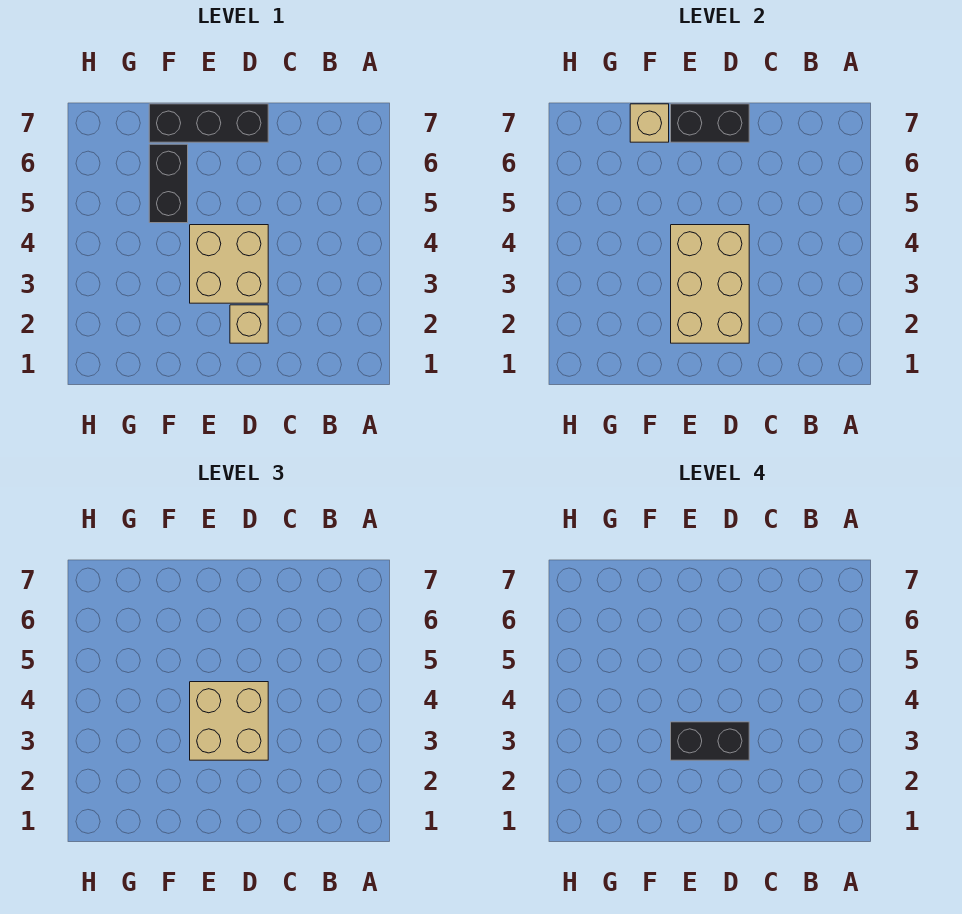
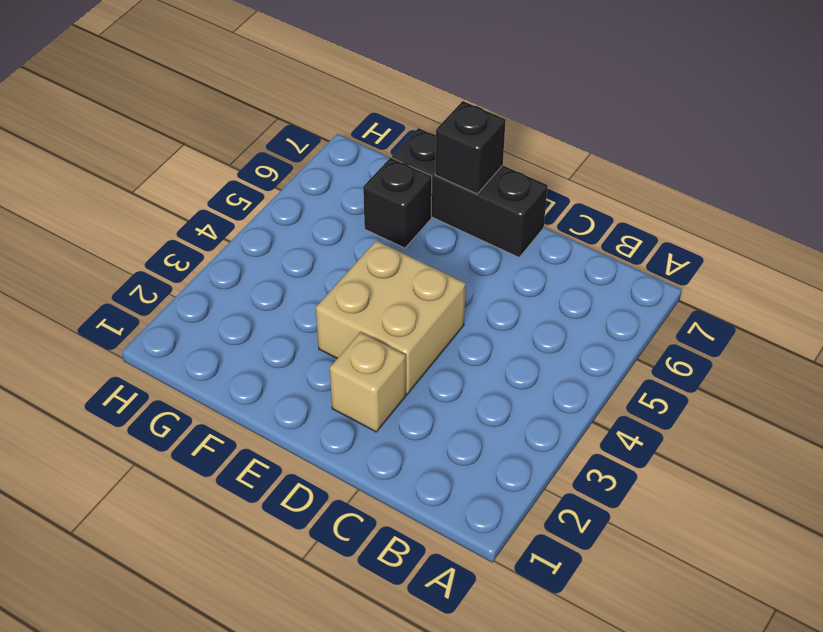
black 1x1 brick [435,101,506,194] -> black 1x2 brick [671,104,749,142]
black 1x1 brick [363,157,432,248] -> black 1x2 brick [149,144,188,223]
none -> tan 2x3 brick [671,225,749,343]
none -> tan 1x1 brick [630,104,669,142]

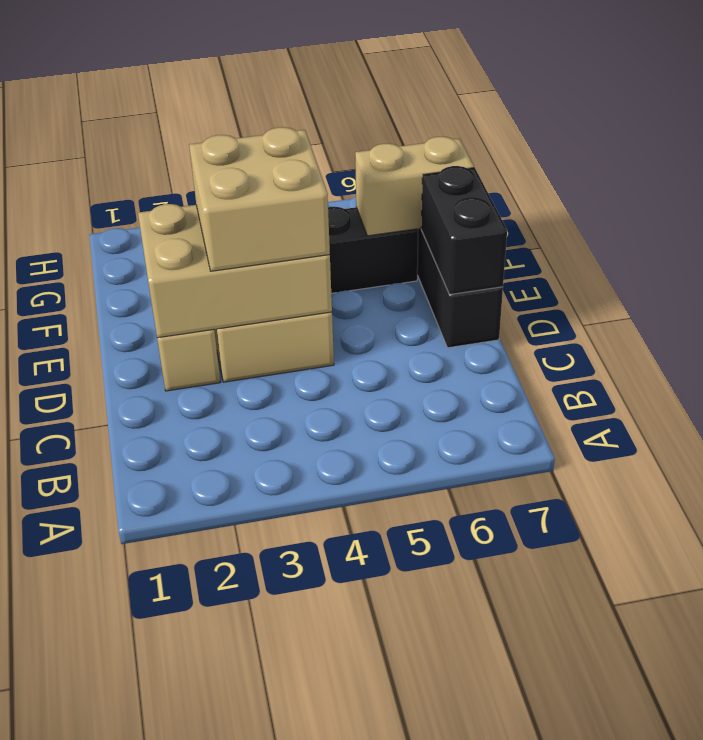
tan 1x2 brick [355,136,474,236] -> tan 1x1 brick [630,104,669,142]
none -> black 1x2 brick [671,722,749,760]

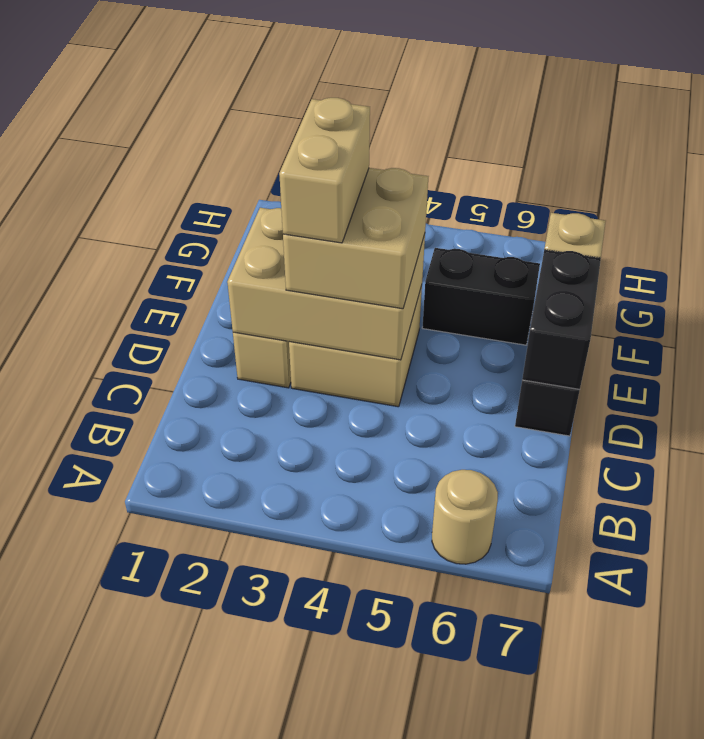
tan 1x1 round brick [432,470,498,564] -> none
tan 1x2 brick [279,98,370,243] -> black 1x2 brick [671,722,749,760]

